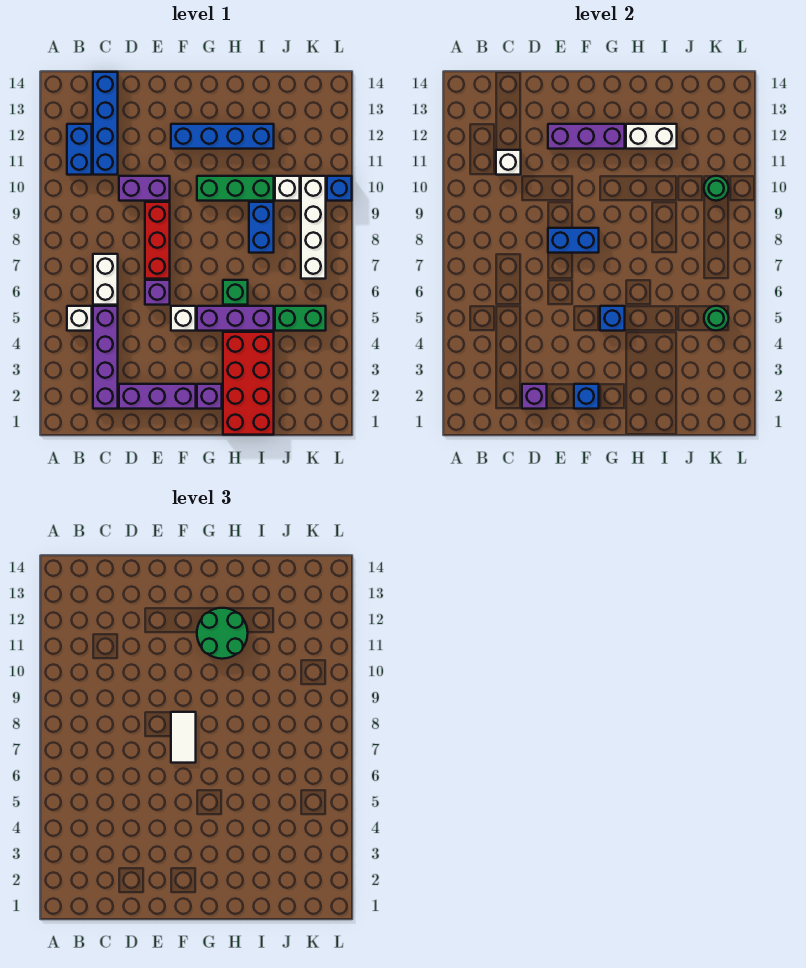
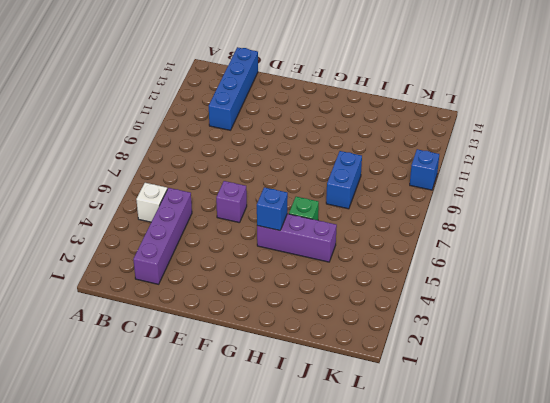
none -> blue 1x2 brick [67,124,92,175]
none -> white 1x2 brick [93,254,118,305]
none -> purple 1x3 brick [119,384,196,409]
none -> purple 1x2 brick [119,176,170,201]

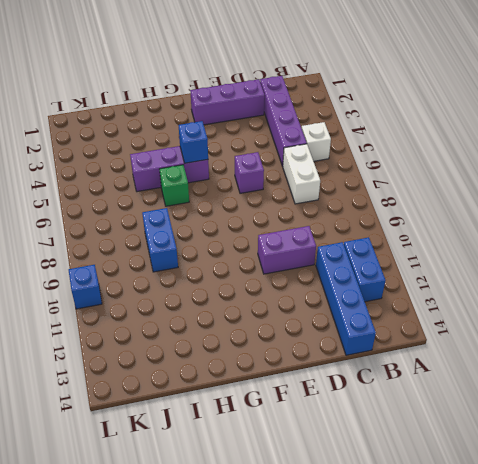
none -> red 1x3 brick [145,202,170,279]
none -> white 1x1 brick [171,306,196,331]
none -> blue 1x4 brick [171,124,274,149]
none -> purple 1x1 brick [197,384,222,409]

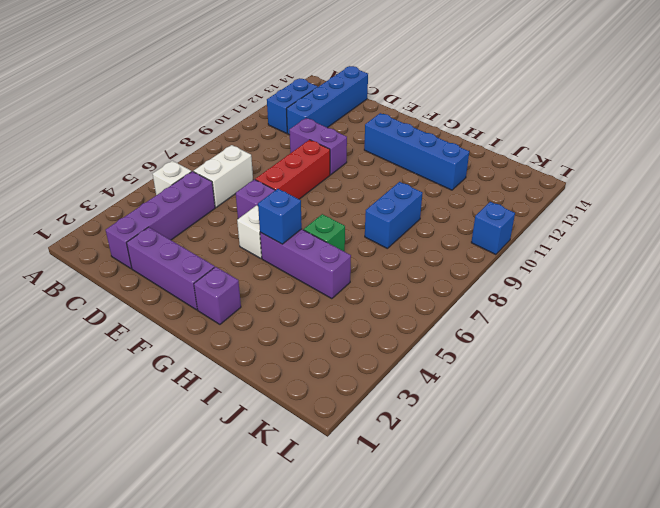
none -> green 1x3 brick [197,176,274,201]
none -> red 2x4 brick [223,332,274,435]
none -> green 1x2 brick [275,306,326,331]
none -> white 1x1 brick [275,176,300,201]

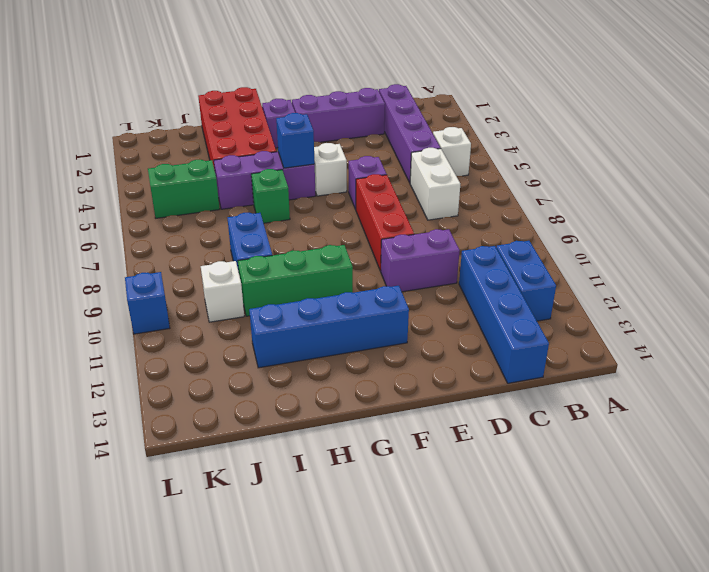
none -> white 1x4 brick [301,176,326,279]
none -> white 1x1 brick [496,150,521,175]
none -> purple 1x1 brick [522,384,547,409]
none -> blue 1x2 brick [548,228,599,253]

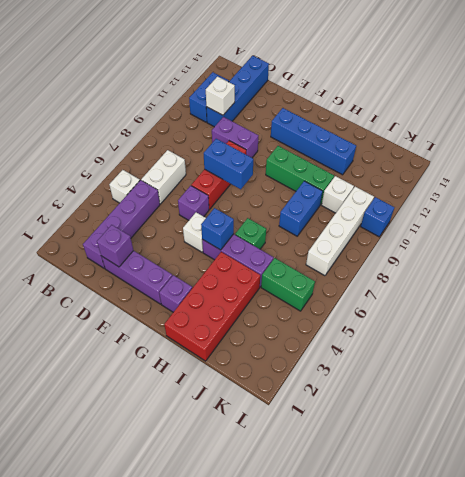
none -> purple 1x3 brick [548,124,625,149]
none -> blue 1x1 brick [574,384,599,409]
none -> white 1x2 brick [626,124,677,149]
none -> green 1x1 round brick [704,306,729,331]

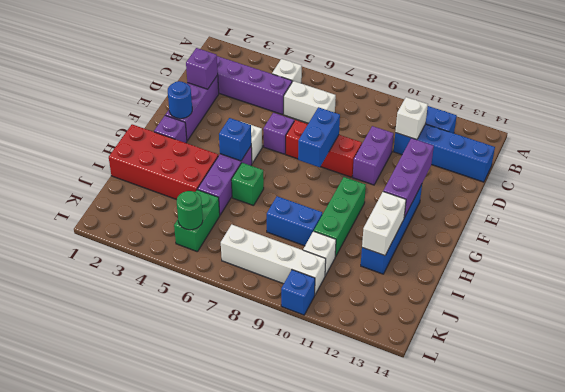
blue 1x1 round brick [168,81,192,119] -> blue 1x1 brick [574,384,599,409]
none -> green 1x1 round brick [704,176,729,201]
none -> white 1x2 tile [171,712,196,763]
none -> green 2x2 round brick [197,608,248,659]

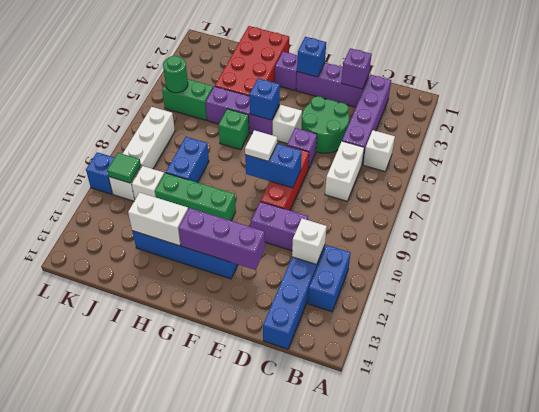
green 2x2 round brick [301,96,349,153] -> green 2x2 round brick moved to [197,608,248,659]
white 1x1 tile [245,130,277,161] -> white 1x2 tile [171,712,196,763]
green 1x1 tile [107,153,141,183] -> green 1x1 round brick [704,176,729,201]

